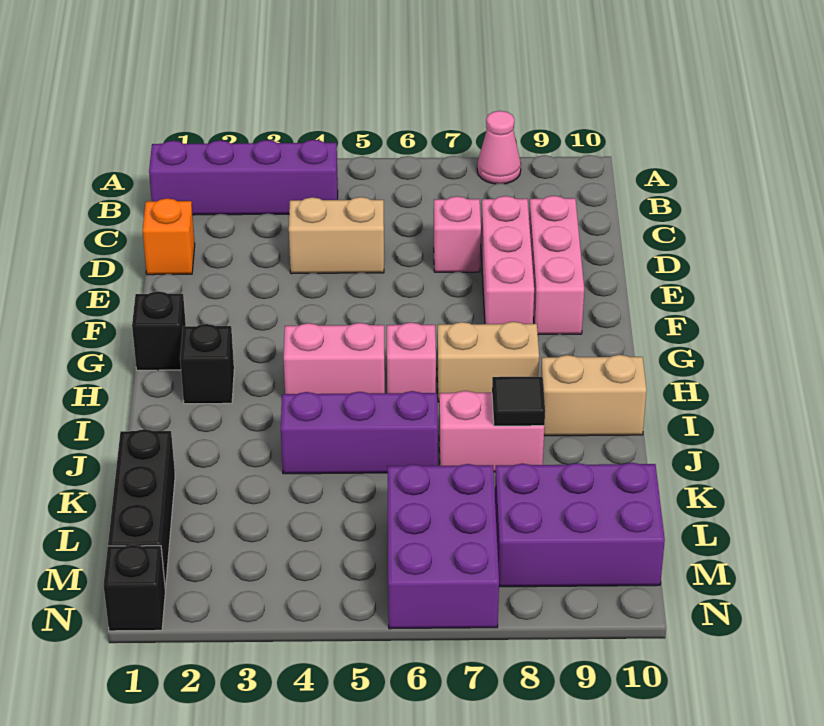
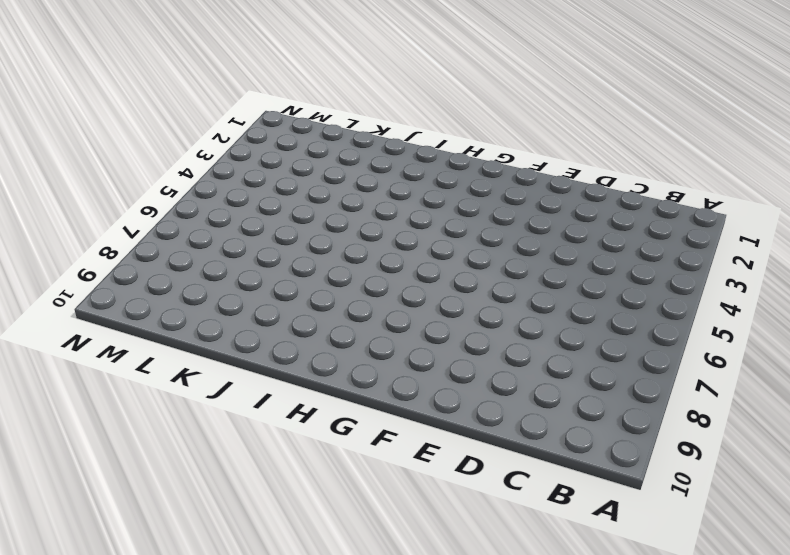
none -> pink 1x1 cone [477,111,521,184]
none -> purple 1x4 brick [149,140,338,215]
none -> orange 1x1 brick [143,198,195,275]

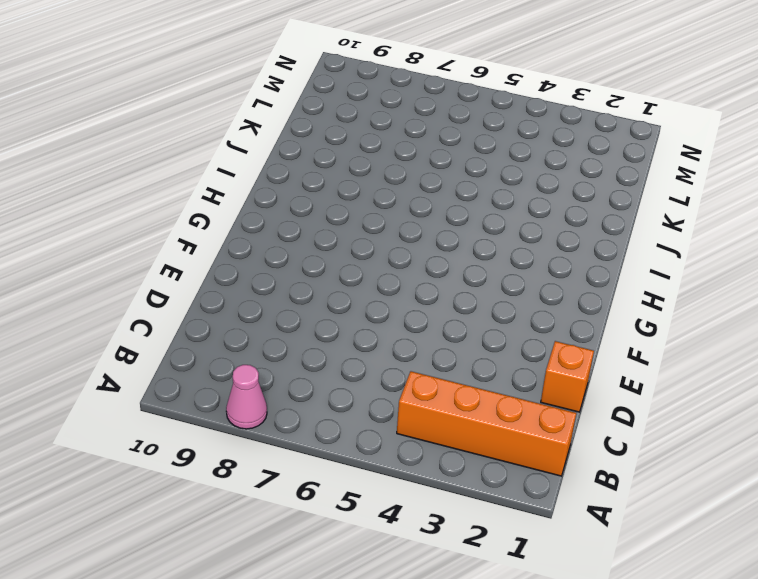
orange 1x4 brick [397,371,576,476] -> purple 1x4 brick [149,140,338,215]
none -> tan 1x2 brick [289,197,384,274]
none -> pink 1x1 brick [434,196,481,272]
none -> pink 1x3 brick [481,196,534,324]

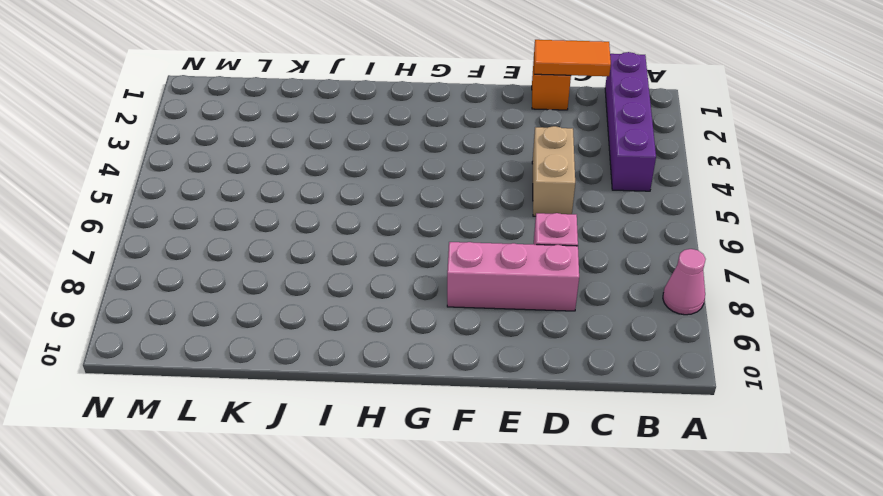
orange 1x2 tile [534,40,611,76] -> none
none -> pink 1x3 brick [529,196,584,335]
none -> black 1x1 brick [132,291,186,370]
none -> black 1x1 brick [180,324,234,404]

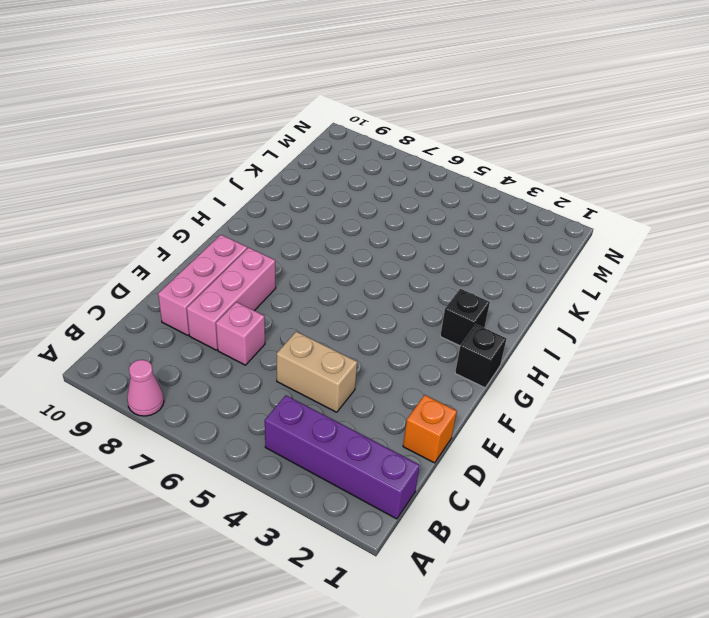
none -> pink 1x2 brick [284,323,385,394]
none -> pink 1x1 brick [387,322,436,393]
none -> tan 1x2 brick [437,322,539,402]

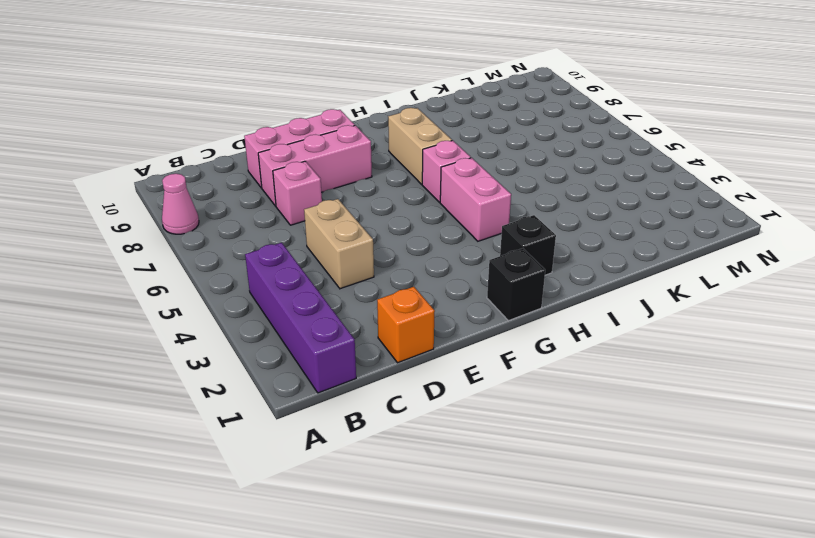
none -> tan 1x2 brick [541,355,647,436]
none -> purple 1x3 brick [281,391,438,474]
none -> pink 1x2 brick [439,391,544,472]

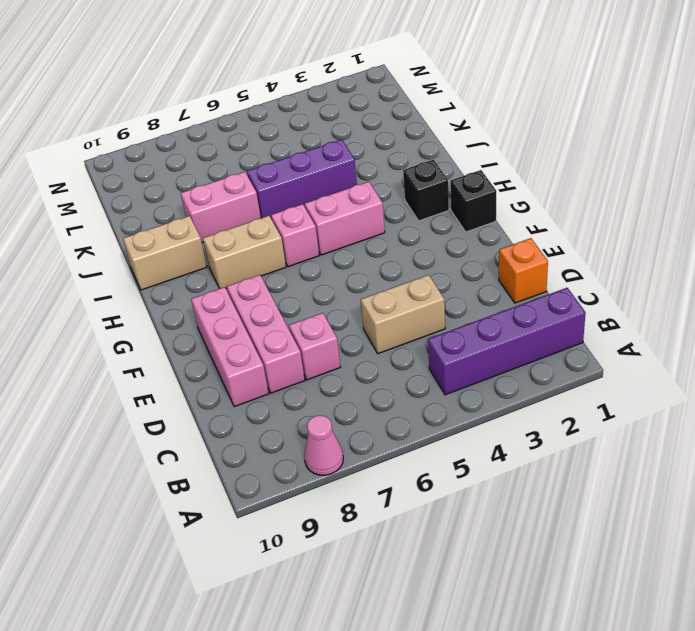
none -> black 1x3 brick [108,429,175,589]
none -> purple 2x3 brick [387,464,499,629]
none -> purple 2x3 brick [495,463,665,587]

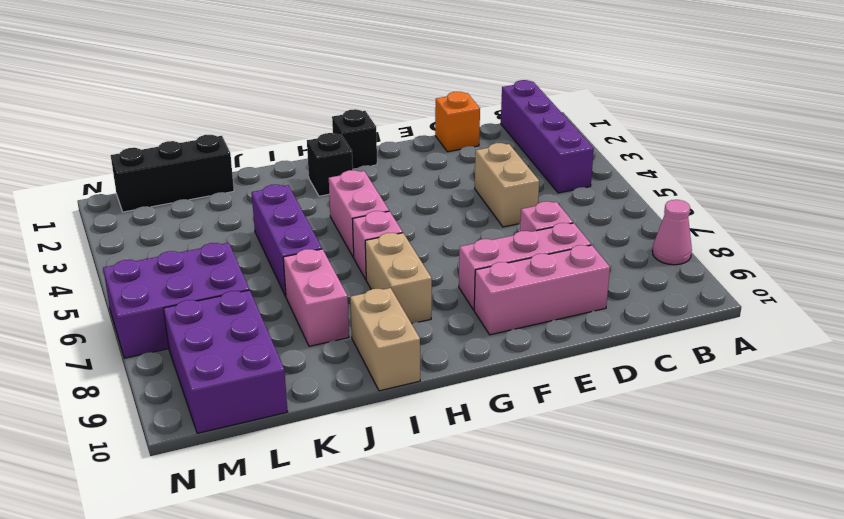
none -> black 1x1 brick [104,545,165,631]
none -> black 1x1 tile [492,377,545,426]

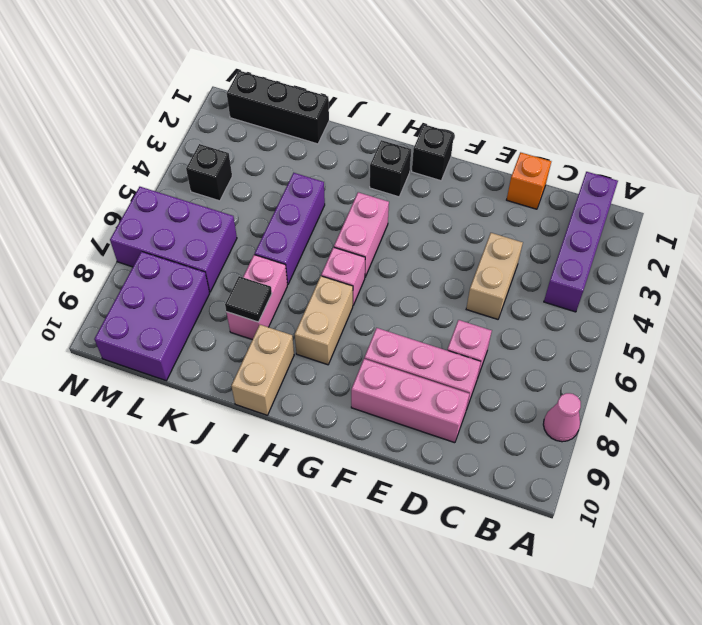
black 1x1 brick [186,144,232,201] -> black 1x1 brick moved to [104,545,165,631]

